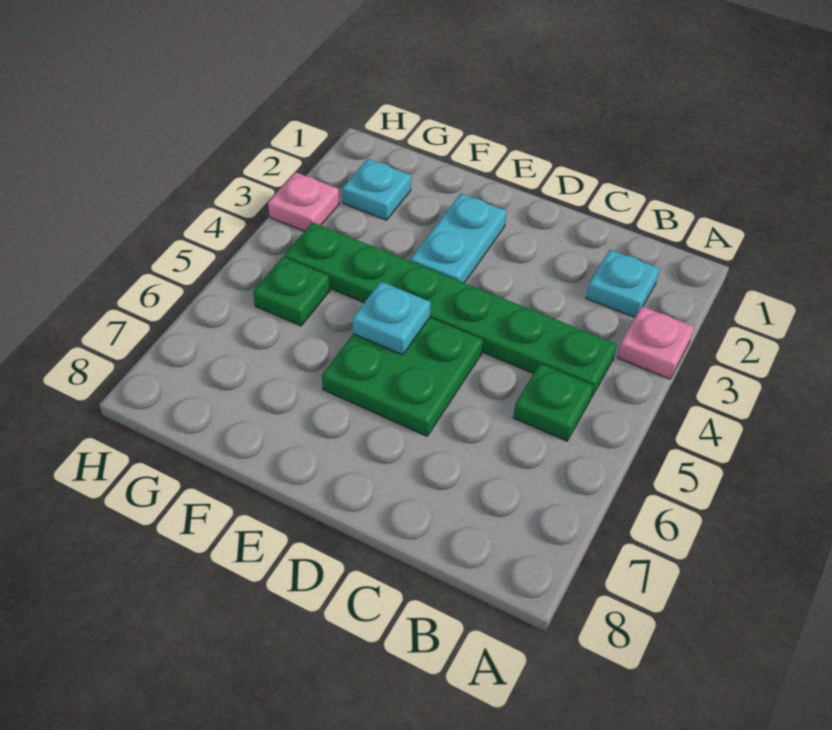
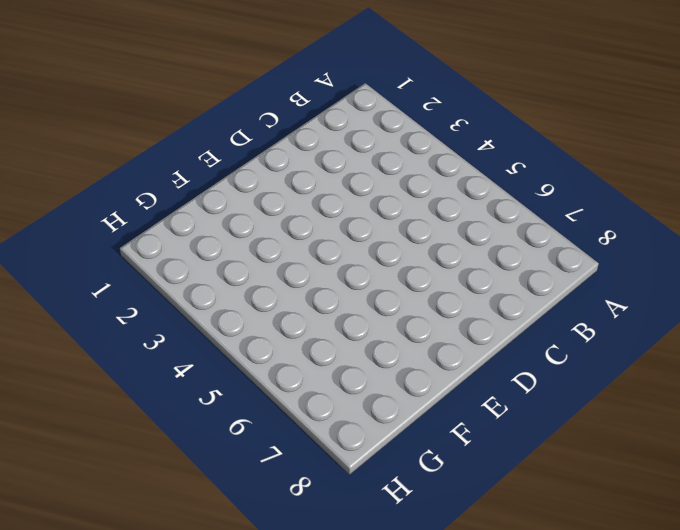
none -> pink 1x1 plate [617,306,694,379]
none -> cyan 1x1 plate [586,250,660,317]

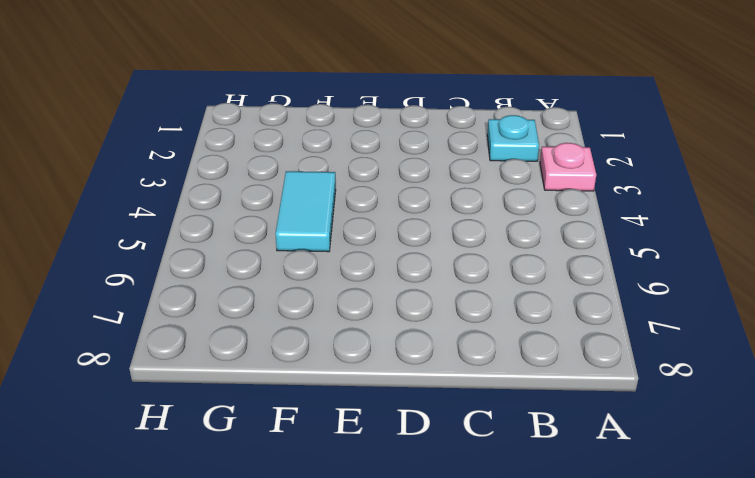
cyan 1x2 tile [275,171,336,252] -> green 1x6 plate [284,222,617,398]
none -> green 1x1 plate [513,363,593,441]
none -> green 2x2 plate [322,318,483,436]

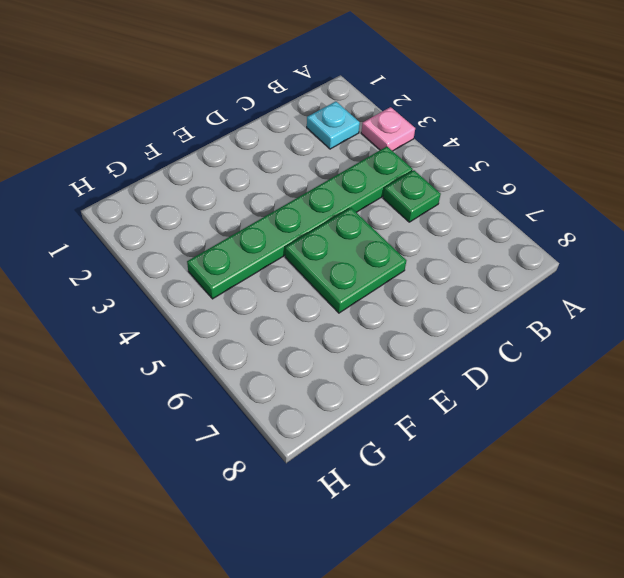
none -> cyan 1x2 plate [410,194,506,283]
none -> cyan 1x1 plate [342,159,411,220]

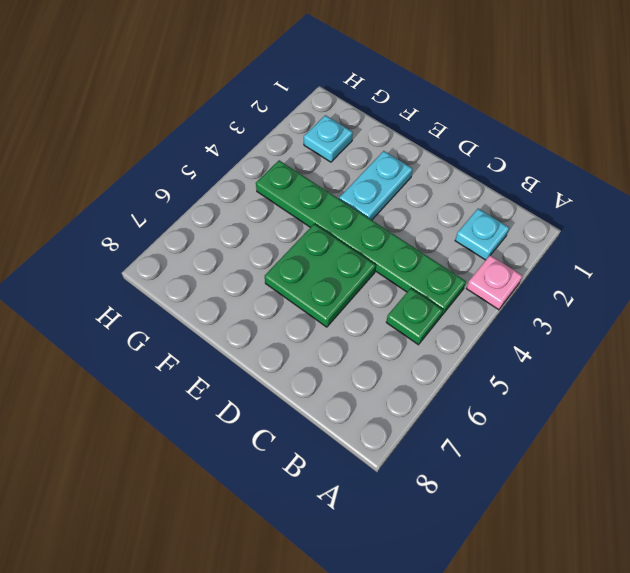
none -> green 1x1 plate [253,257,330,326]
none -> pink 1x1 plate [268,172,339,231]

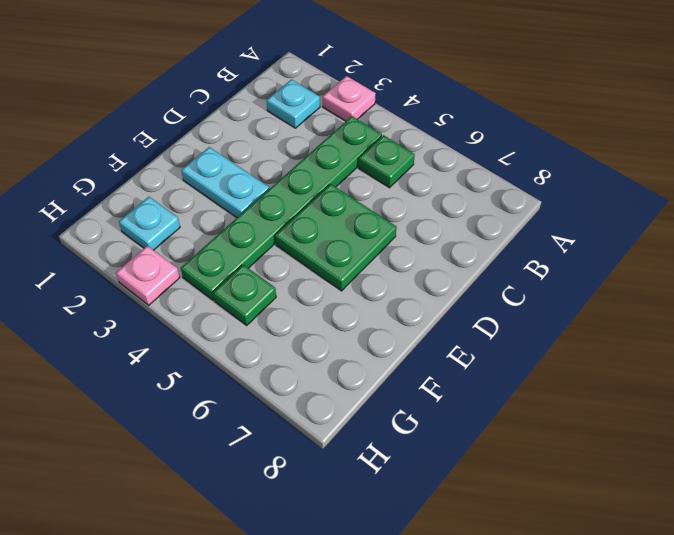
none -> cyan 1x1 plate [352,282,431,355]

